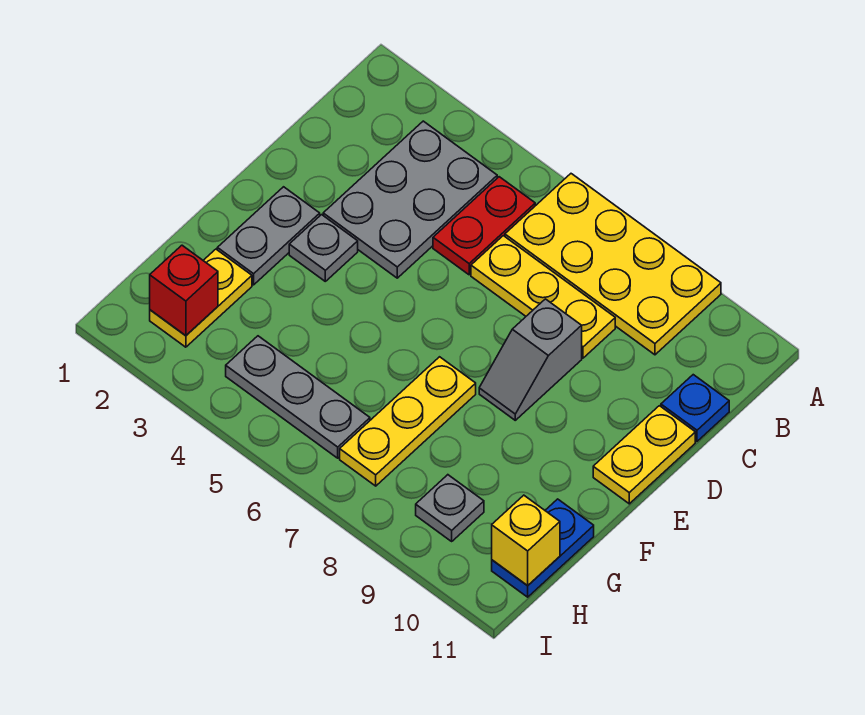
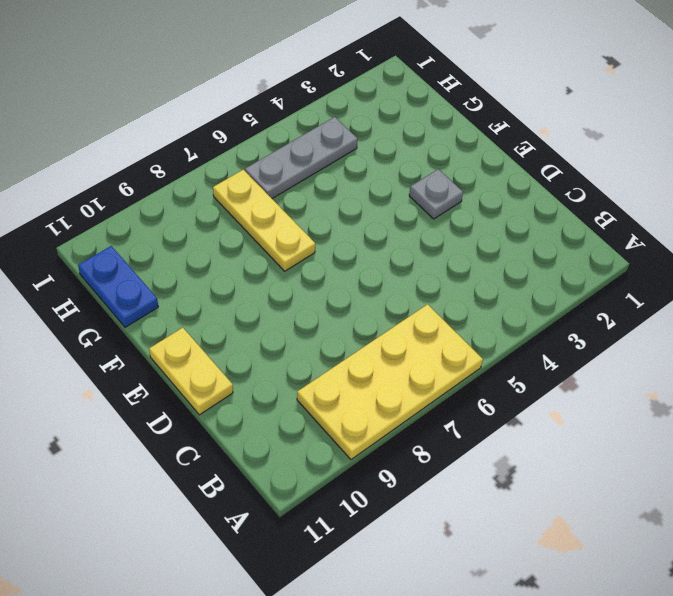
none -> grey 2x3 plate [323,121,497,278]
none -> red 1x2 plate [433,177,535,275]
none -> yellow 1x3 plate [471,236,615,358]

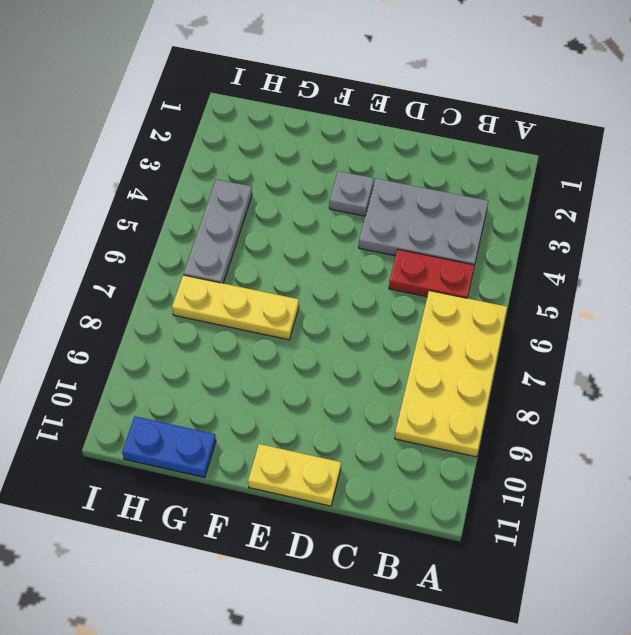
none -> yellow 1x3 plate [471,236,615,358]
none -> blue 1x1 plate [661,375,729,441]
none -> grey 1x2 slope [479,299,582,420]

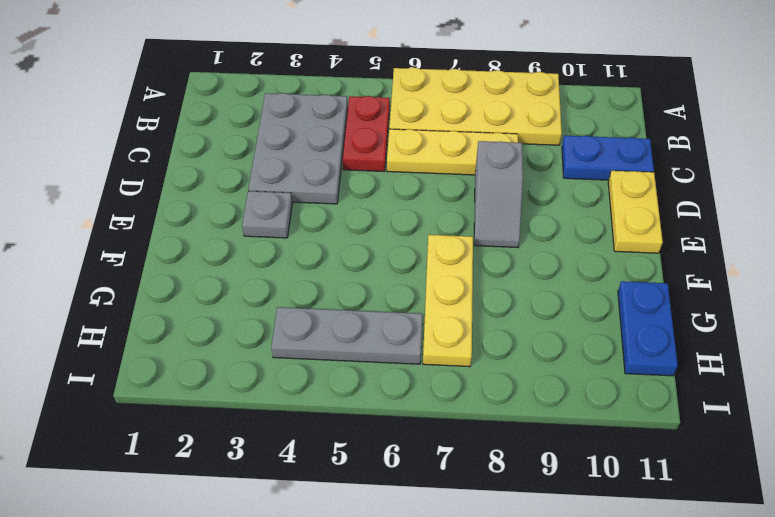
blue 1x2 plate [562,136,654,180] -> blue 1x1 plate [661,375,729,441]
none -> grey 1x2 plate [217,187,320,285]
none -> yellow 1x2 plate [150,249,252,347]
none -> grey 1x1 plate [416,475,484,541]

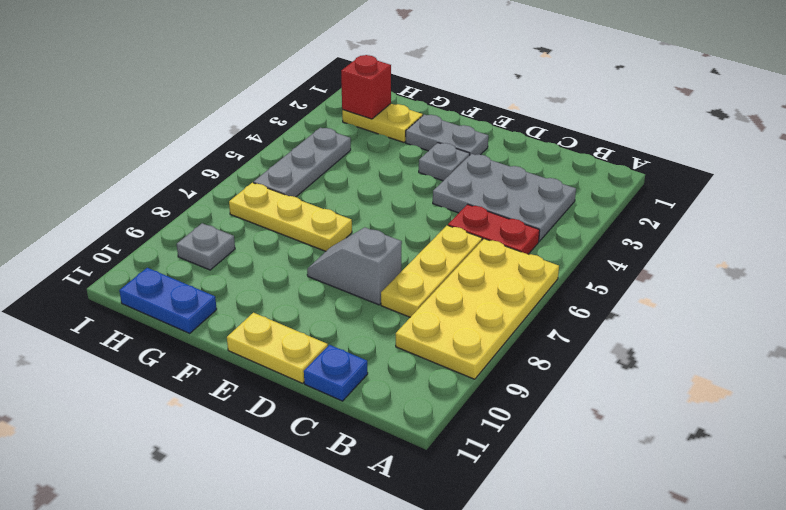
none -> yellow 1x1 brick [492,495,560,586]

